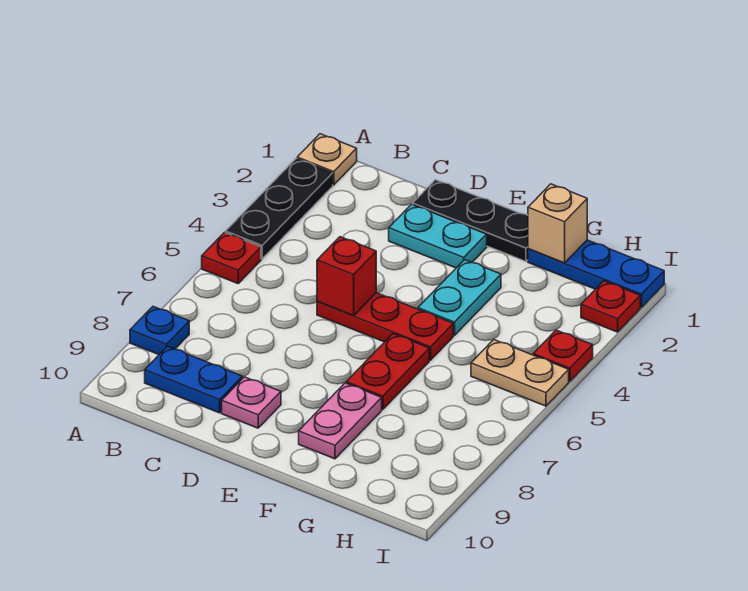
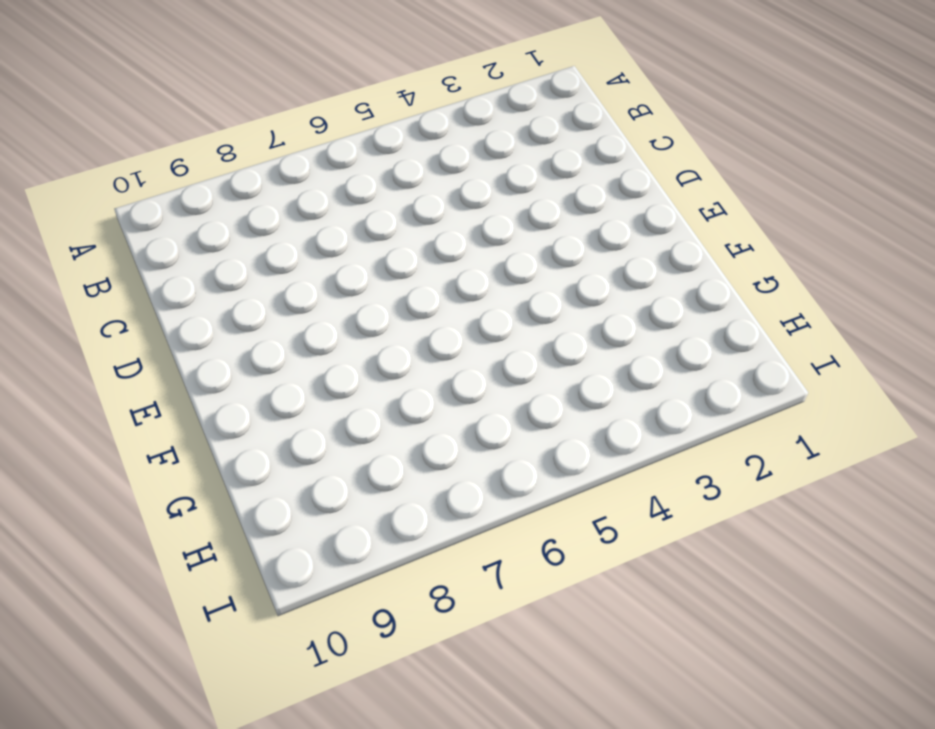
none -> tan 1x1 plate [297,134,357,185]
none -> black 1x3 plate [226,158,333,259]
none -> red 1x1 plate [202,232,261,283]

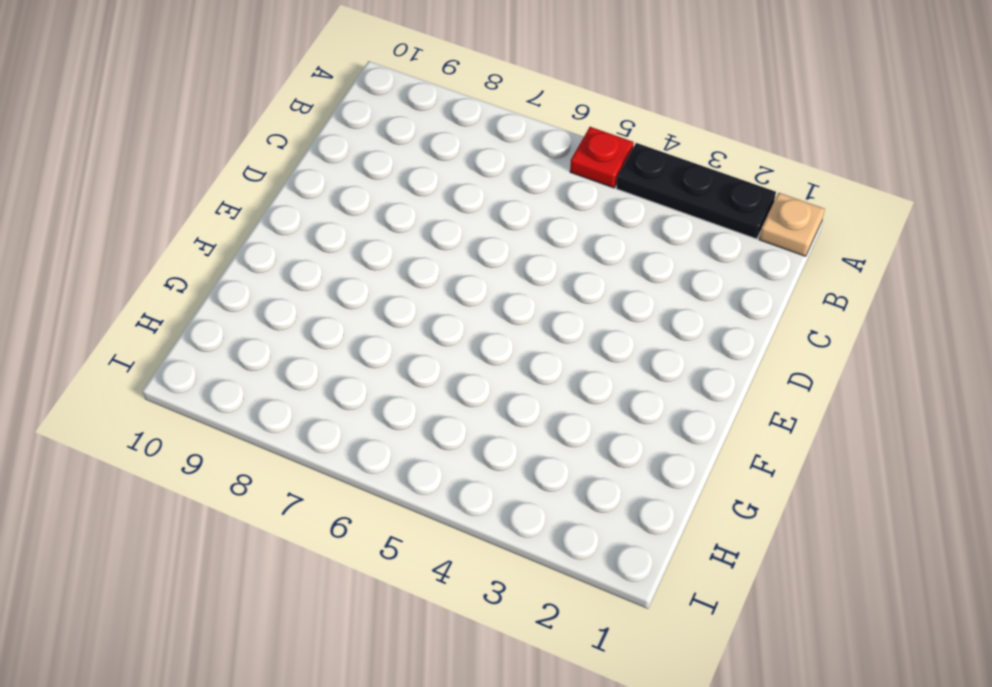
none -> blue 1x1 plate [130,307,189,355]
none -> blue 1x2 plate [145,346,242,413]
none -> black 1x3 plate [413,180,528,261]

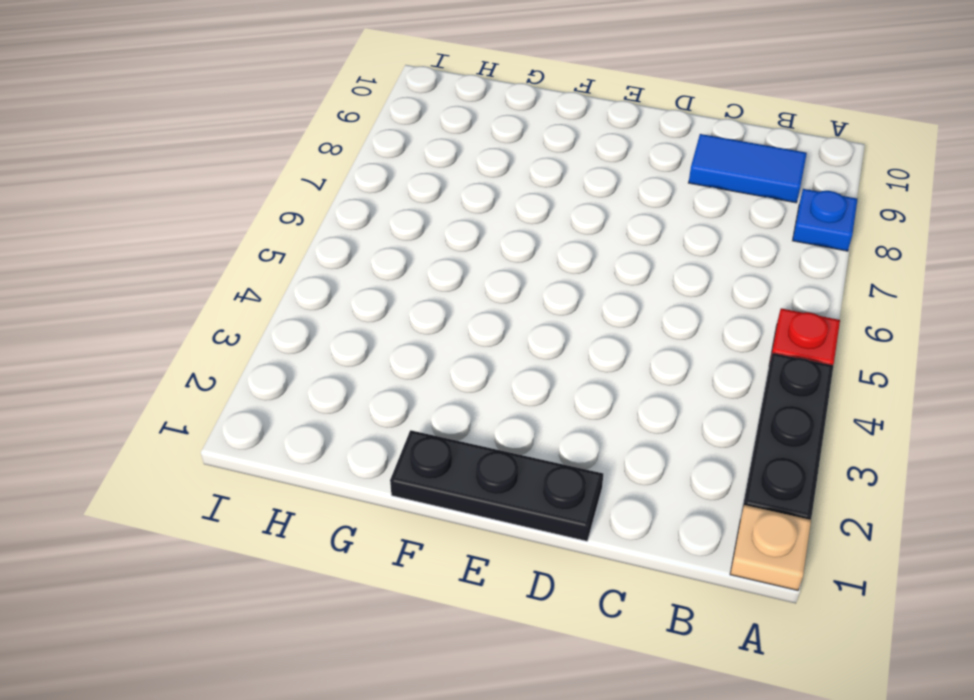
blue 1x2 tile [689,134,807,203] -> blue 1x2 plate [145,346,242,413]
none -> cyan 1x2 plate [389,204,487,268]
none -> red 1x3 plate [317,293,453,360]
none -> pink 1x1 plate [222,377,281,428]

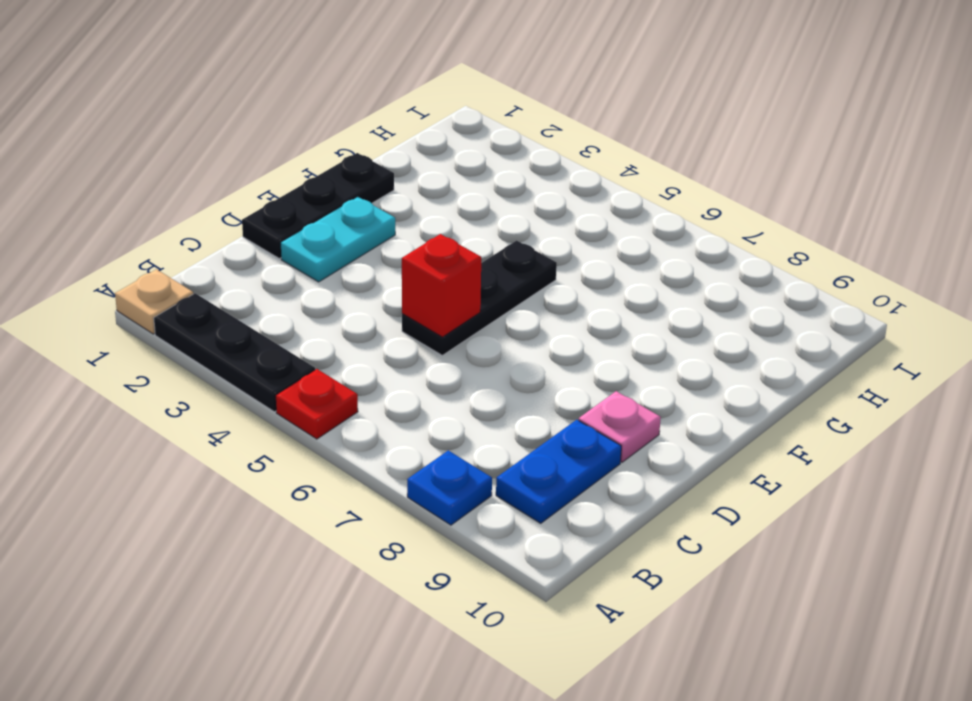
black 1x3 plate [402,240,557,355] -> red 1x3 plate [317,293,453,360]
none -> cyan 1x2 plate [418,260,501,336]
none -> red 1x2 plate [346,334,429,410]
none -> pink 1x2 plate [299,383,382,459]

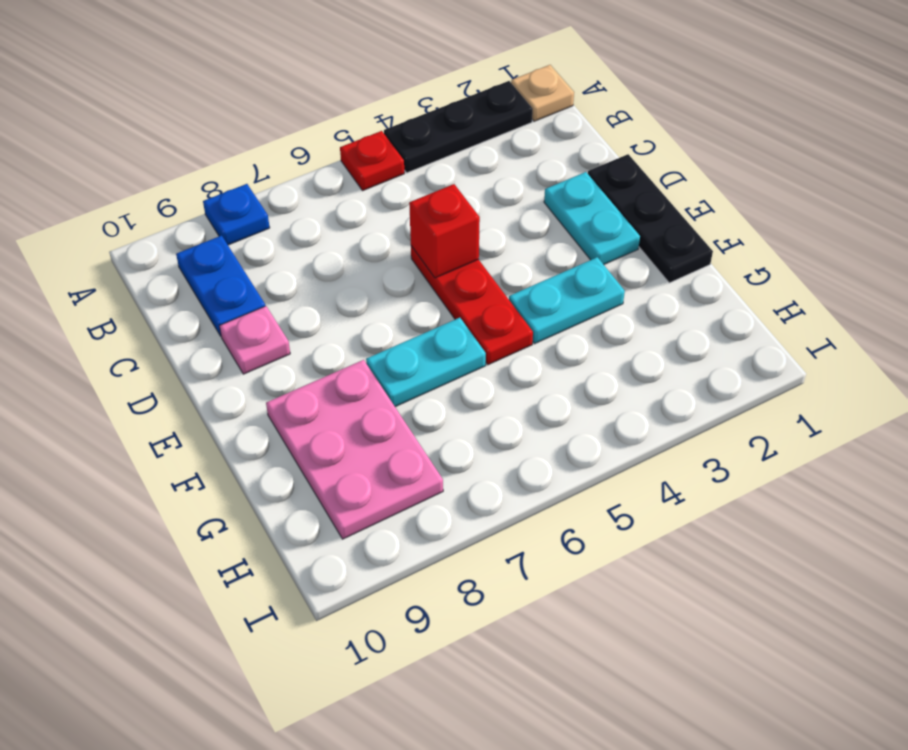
cyan 1x2 plate [366,318,486,407] -> red 1x2 plate [346,334,429,410]
pink 2x3 plate [266,360,443,539] -> pink 1x2 plate [299,383,382,459]
none -> blue 1x3 plate [528,240,664,308]
none -> tan 1x2 plate [471,340,569,406]
none -> red 1x1 plate [581,281,640,332]

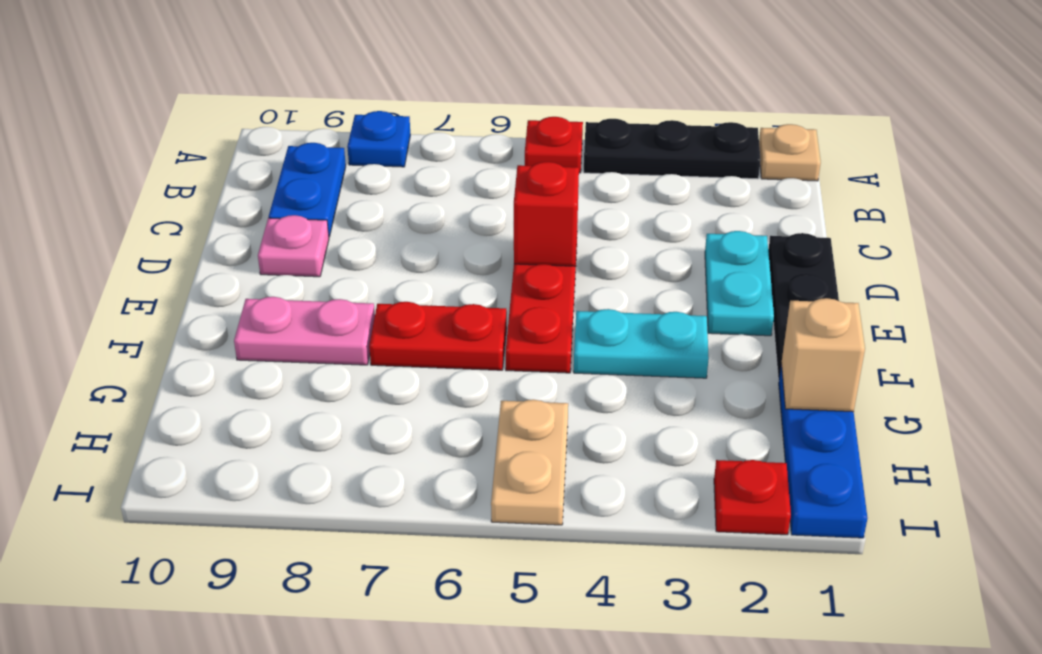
none -> red 1x1 plate [533,330,593,381]

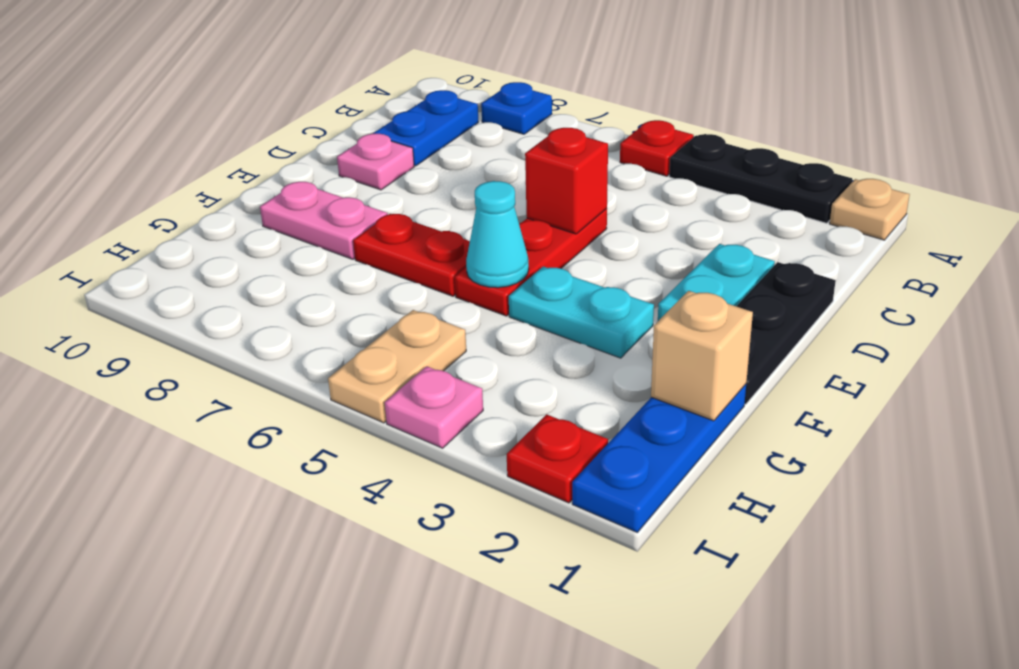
cyan 1x1 cone [466,181,529,288] -> none
pink 1x1 plate [385,366,483,448] -> red 1x1 plate [533,330,593,381]

